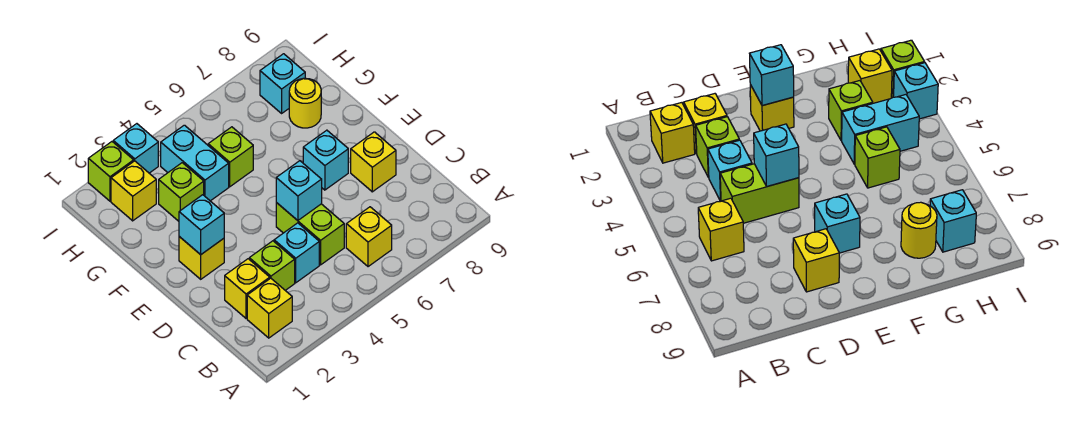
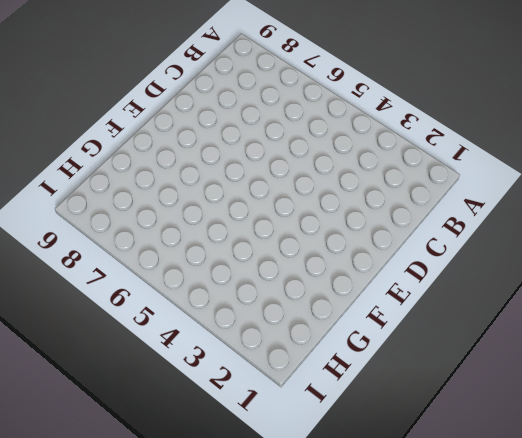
none -> yellow 1x1 brick [247,278,292,338]
none -> yellow 1x1 brick [346,207,392,267]
none -> yellow 1x1 brick [225,259,270,318]

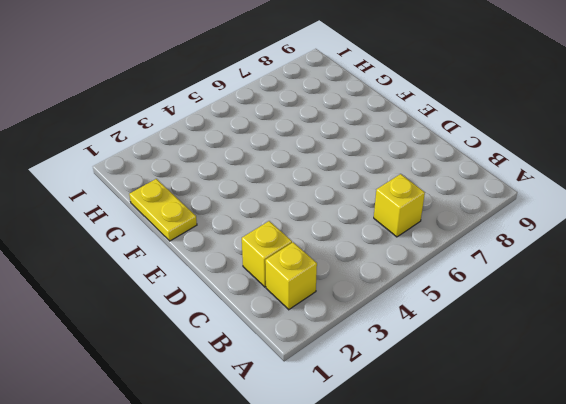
yellow 1x2 plate [129,179,197,241] -> none
none -> lime 1x1 brick [249,241,295,290]
none -> cyan 1x1 brick [274,223,319,283]
none -> lime 1x2 brick [276,203,344,265]

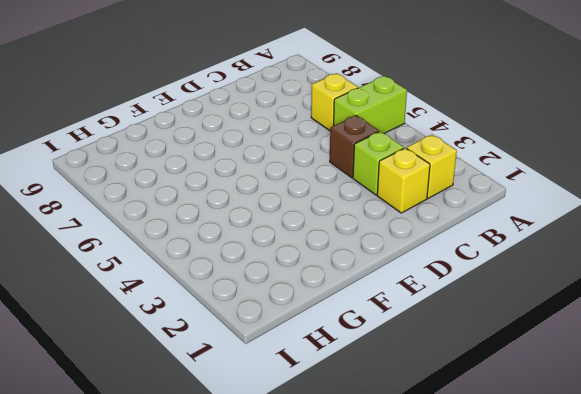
lime 1x2 brick [334,76,407,134] -> lime 1x2 brick moved to [276,203,344,265]
brown 1x1 brick [330,115,379,178] -> cyan 1x1 brick [274,223,319,283]
none -> yellow 1x1 brick [351,132,396,192]
none -> yellow 1x1 brick [179,237,224,279]
none -> cyan 1x1 brick [303,130,348,190]

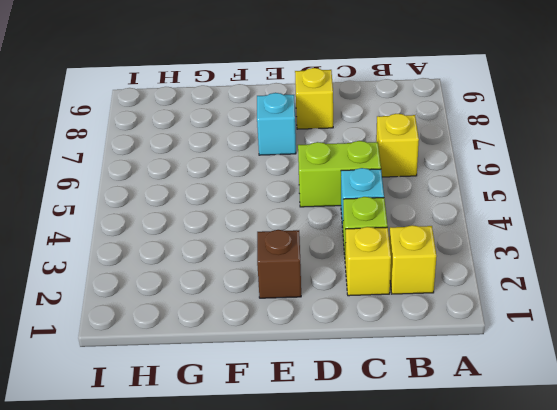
brown 1x1 brick [257,230,301,298] -> yellow 1x1 brick [179,237,224,279]
none -> lime 1x1 brick [159,163,204,221]
none -> cyan 1x2 brick [161,125,229,201]
none -> lime 1x1 brick [208,127,253,187]

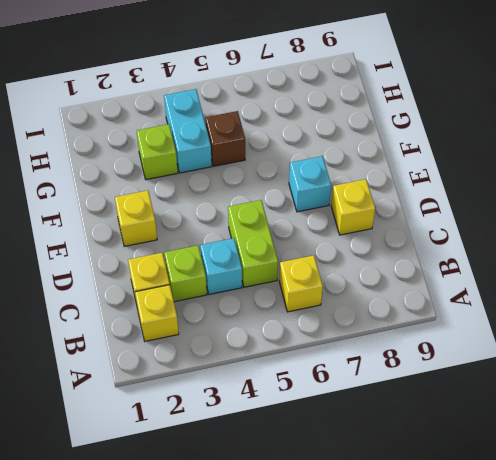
brown 1x1 brick [205,111,245,166] -> lime 1x1 brick [208,127,253,187]
none -> yellow 1x1 round brick [289,78,321,128]
none -> yellow 1x1 brick [111,161,156,221]
none -> cyan 1x1 brick [260,54,305,113]

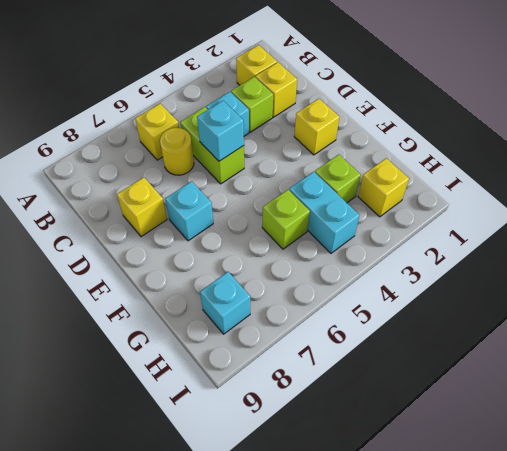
yellow 1x1 round brick [160,128,194,175] -> yellow 1x1 round brick moved to [289,78,321,128]
none -> lime 1x1 brick [88,142,134,201]
none -> cyan 1x1 brick [113,124,158,173]
none -> cyan 1x1 brick [179,195,224,255]

